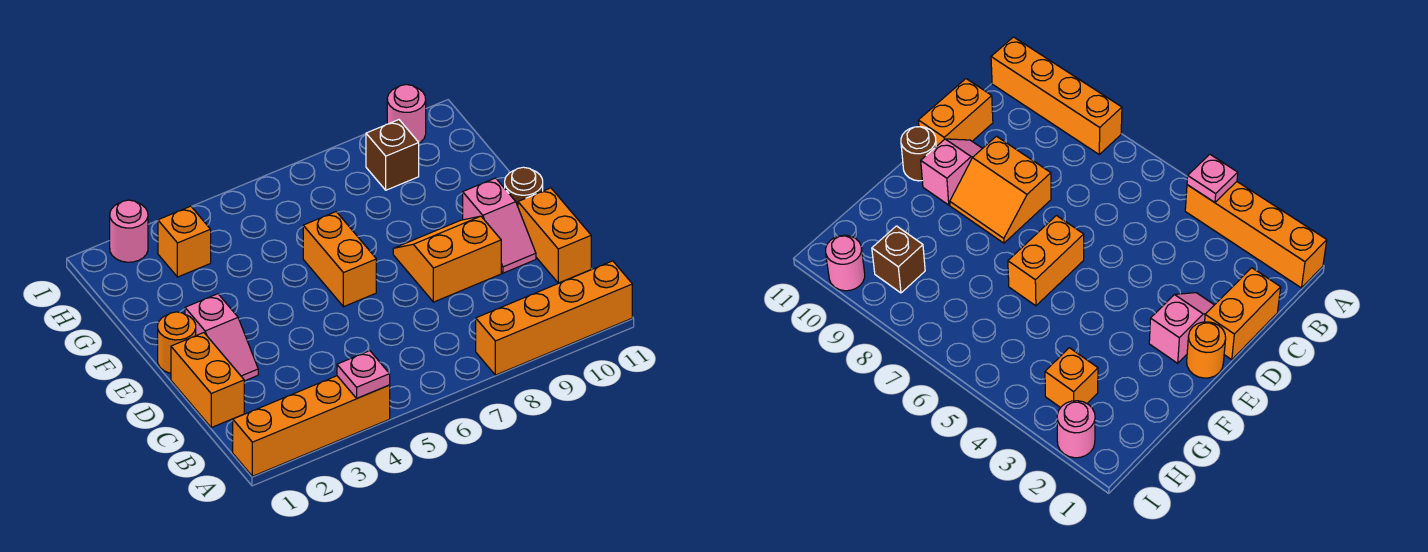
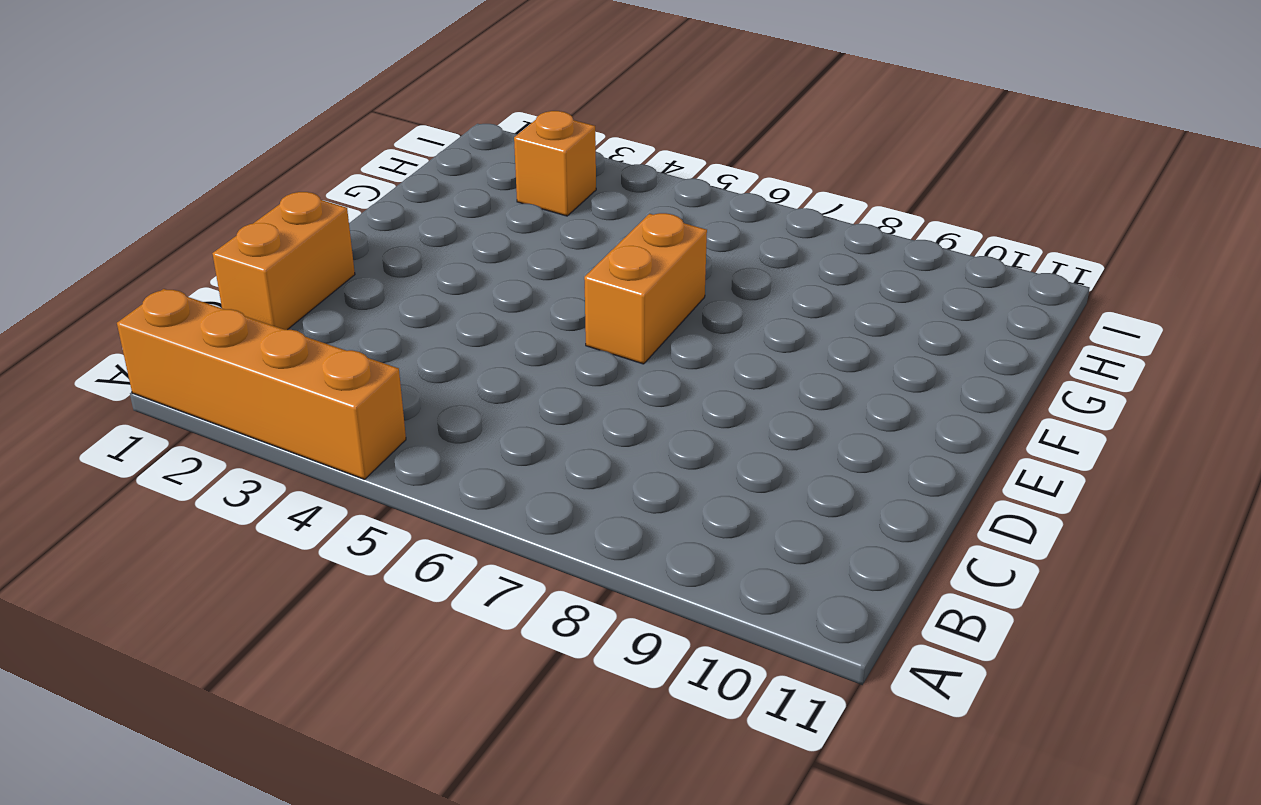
none -> orange 1x4 brick [476,261,632,375]
none -> orange 1x2 brick [518,188,591,283]
none -> pink 1x2 slope [185,294,258,381]

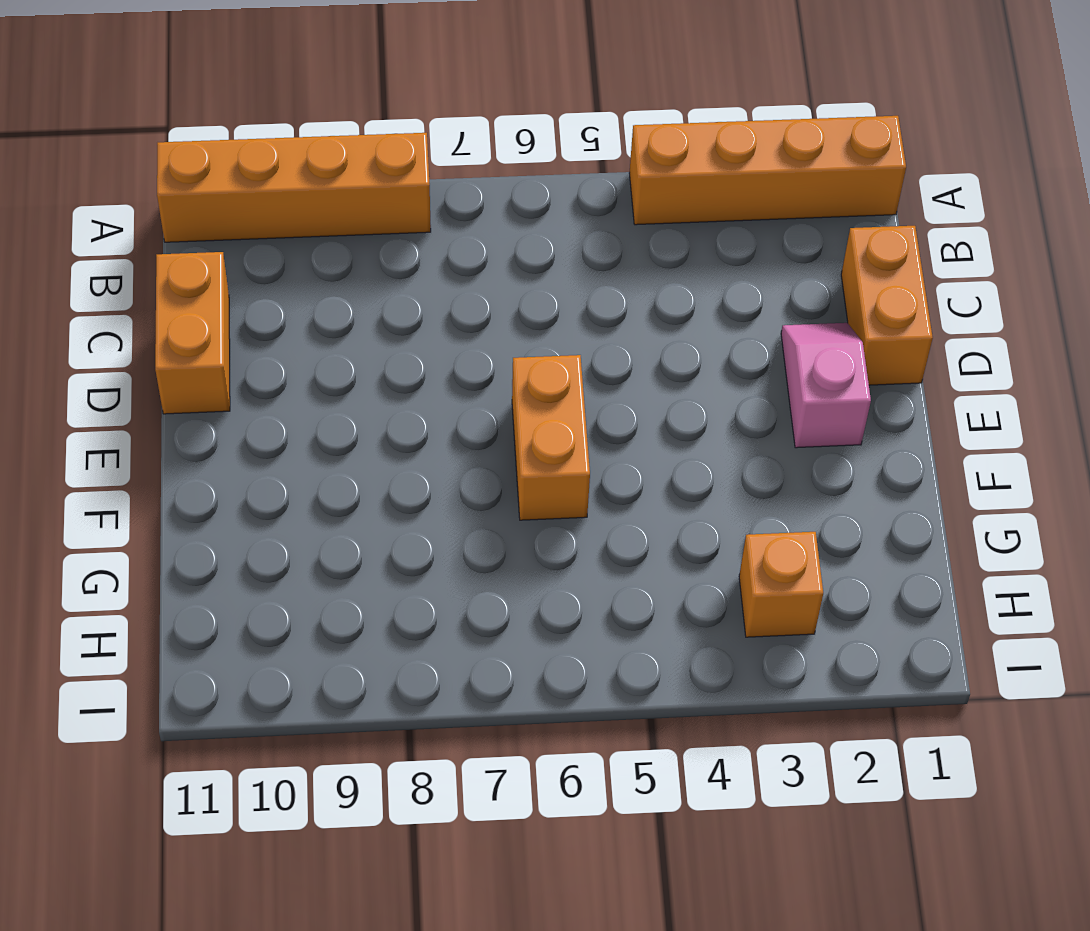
none -> orange 2x2 slope [393,216,501,302]
none -> pink 1x2 slope [463,178,536,273]
none -> orange 1x1 round brick [158,312,196,373]

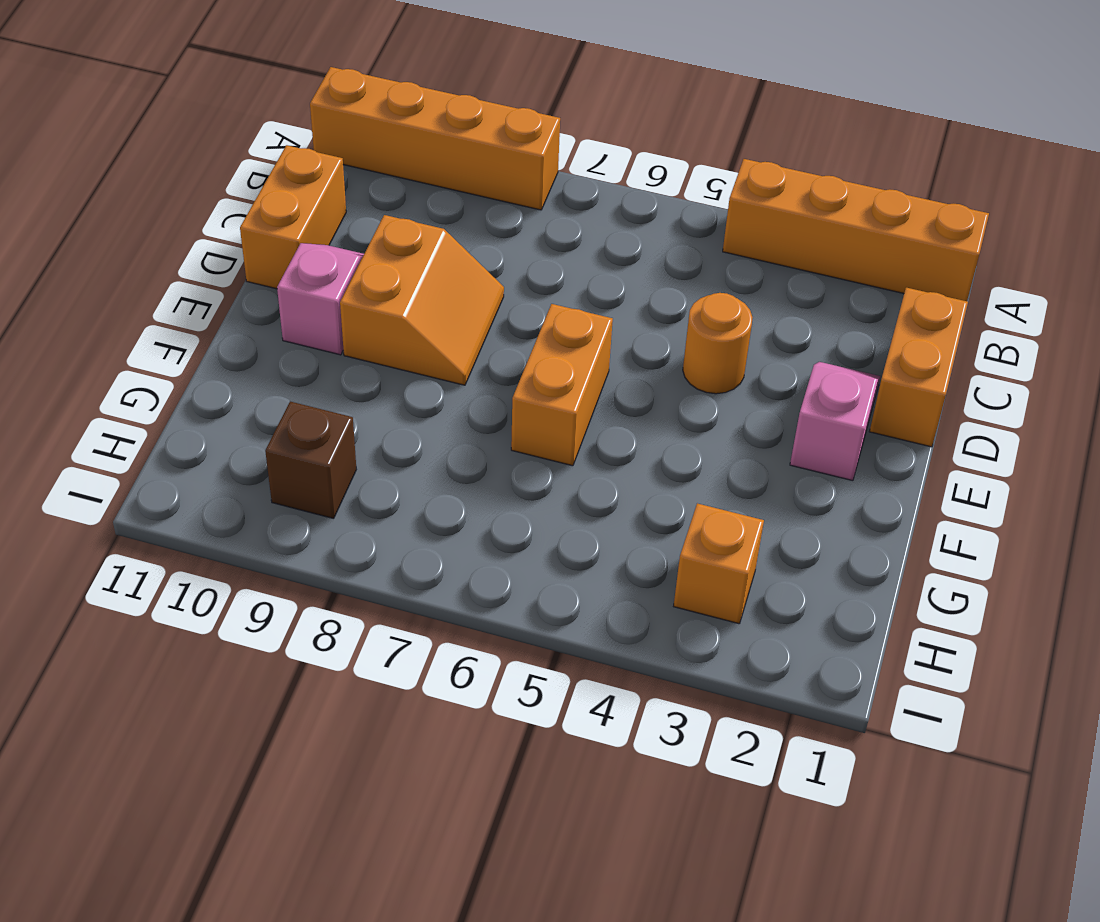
orange 1x1 round brick [683,293,753,394] -> orange 1x1 round brick moved to [158,312,196,373]
orange 2x2 slope [340,215,504,385] -> orange 2x2 slope turned to [393,216,501,302]
none -> brown 1x1 round brick [505,167,543,206]
none -> pink 1x1 round brick [110,200,148,262]
none -> pink 1x1 round brick [387,84,426,143]

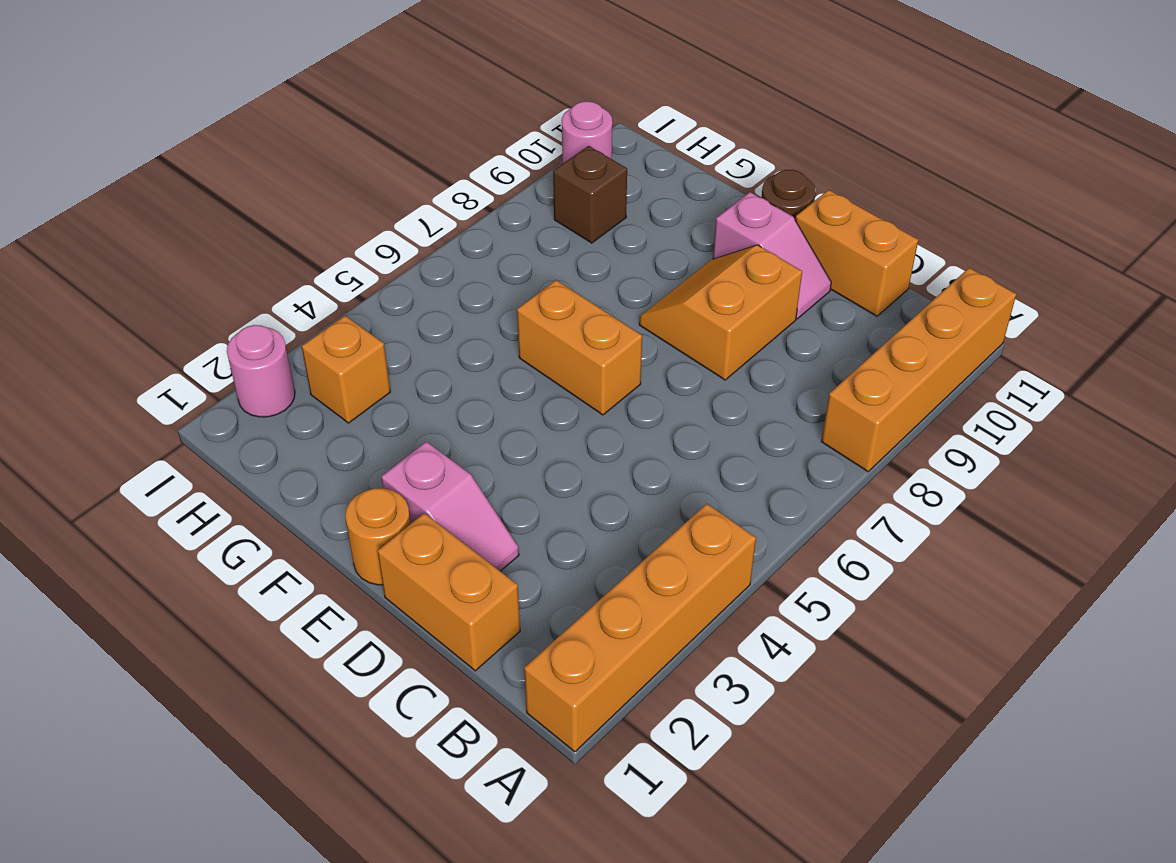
none -> pink 1x1 plate [337,351,390,398]

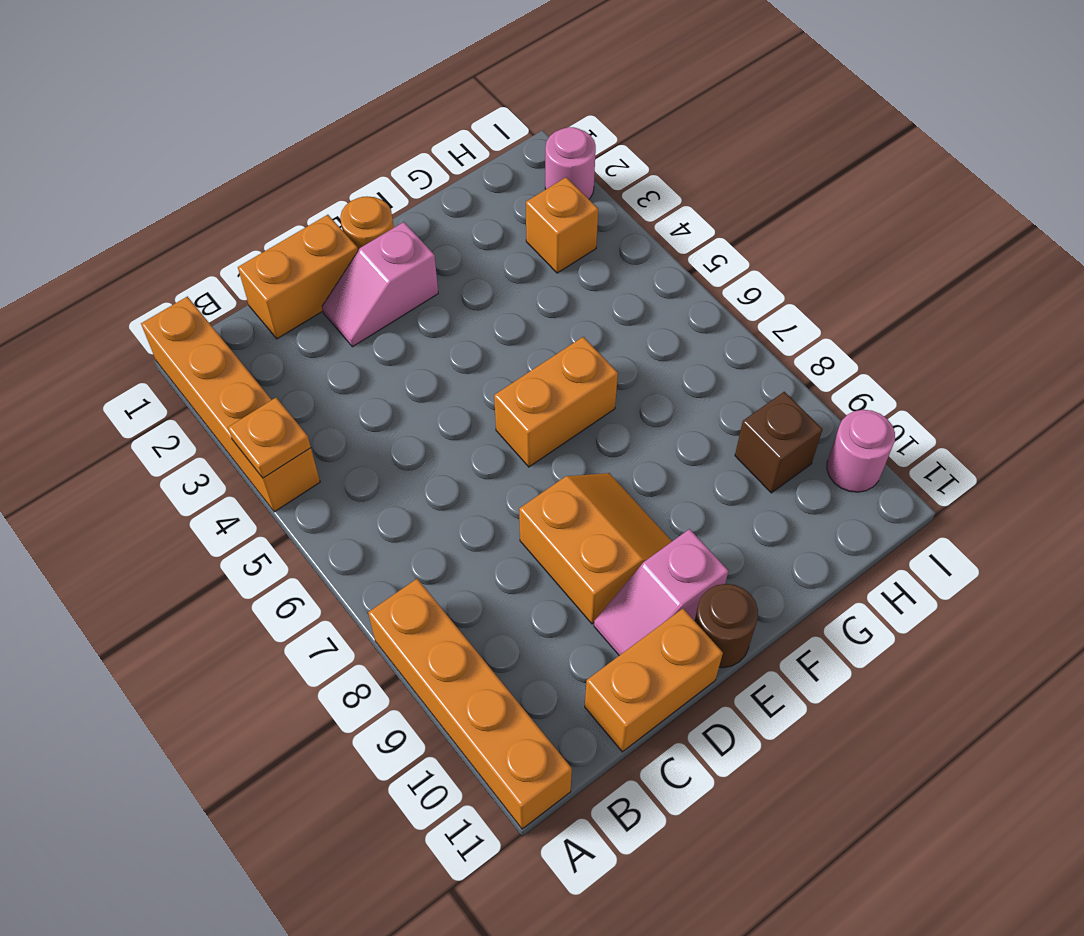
orange 1x1 plate [228,398,311,478] -> pink 1x1 plate [337,351,390,398]

